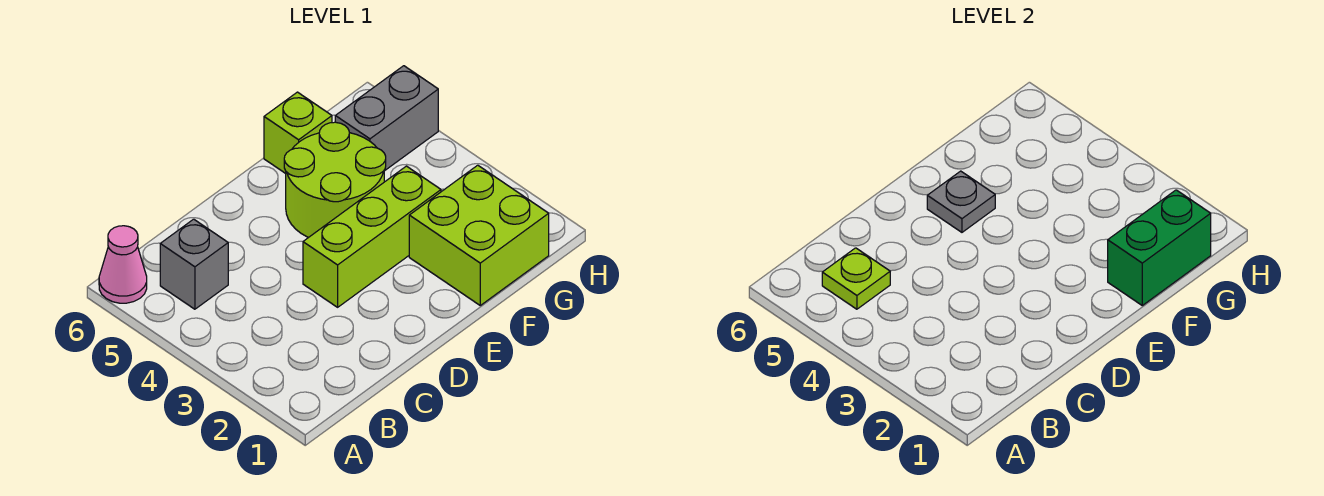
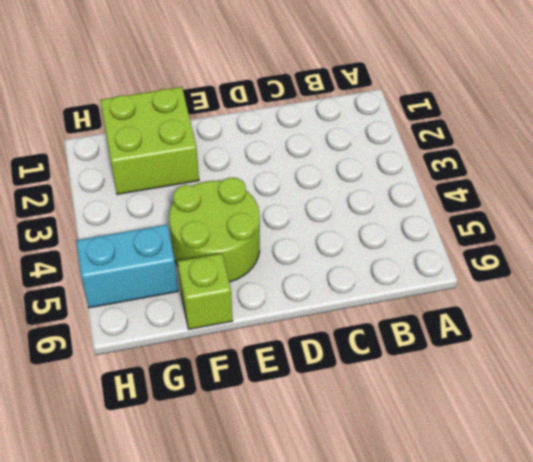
cyan 1x2 brick [76,225,178,308] -> grey 1x2 brick [335,66,438,171]
none -> pink 1x1 cone [99,226,147,303]
none -> grey 1x1 brick [160,219,228,309]

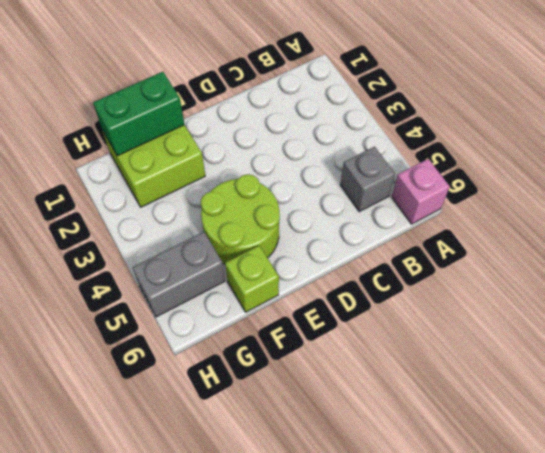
pink 1x1 brick [392,159,450,224] -> pink 1x1 cone [99,226,147,303]
none -> lime 1x3 brick [303,166,441,307]
none -> lime 1x1 plate [822,248,890,309]

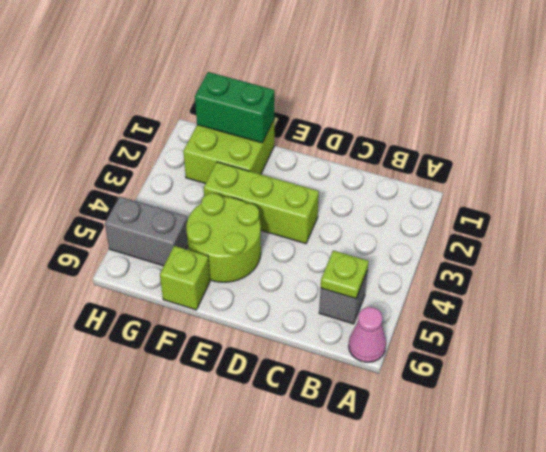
none -> grey 1x1 plate [927,171,995,232]

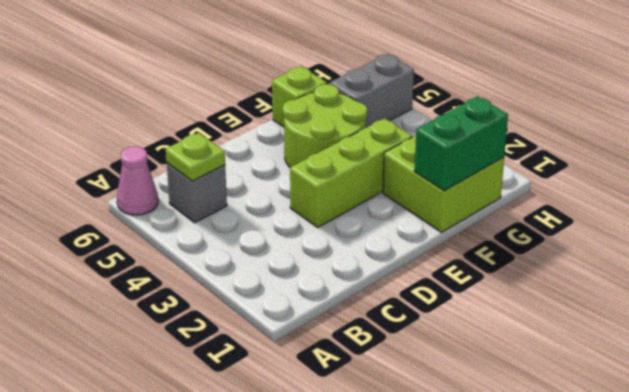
none -> grey 1x1 plate [927,171,995,232]

